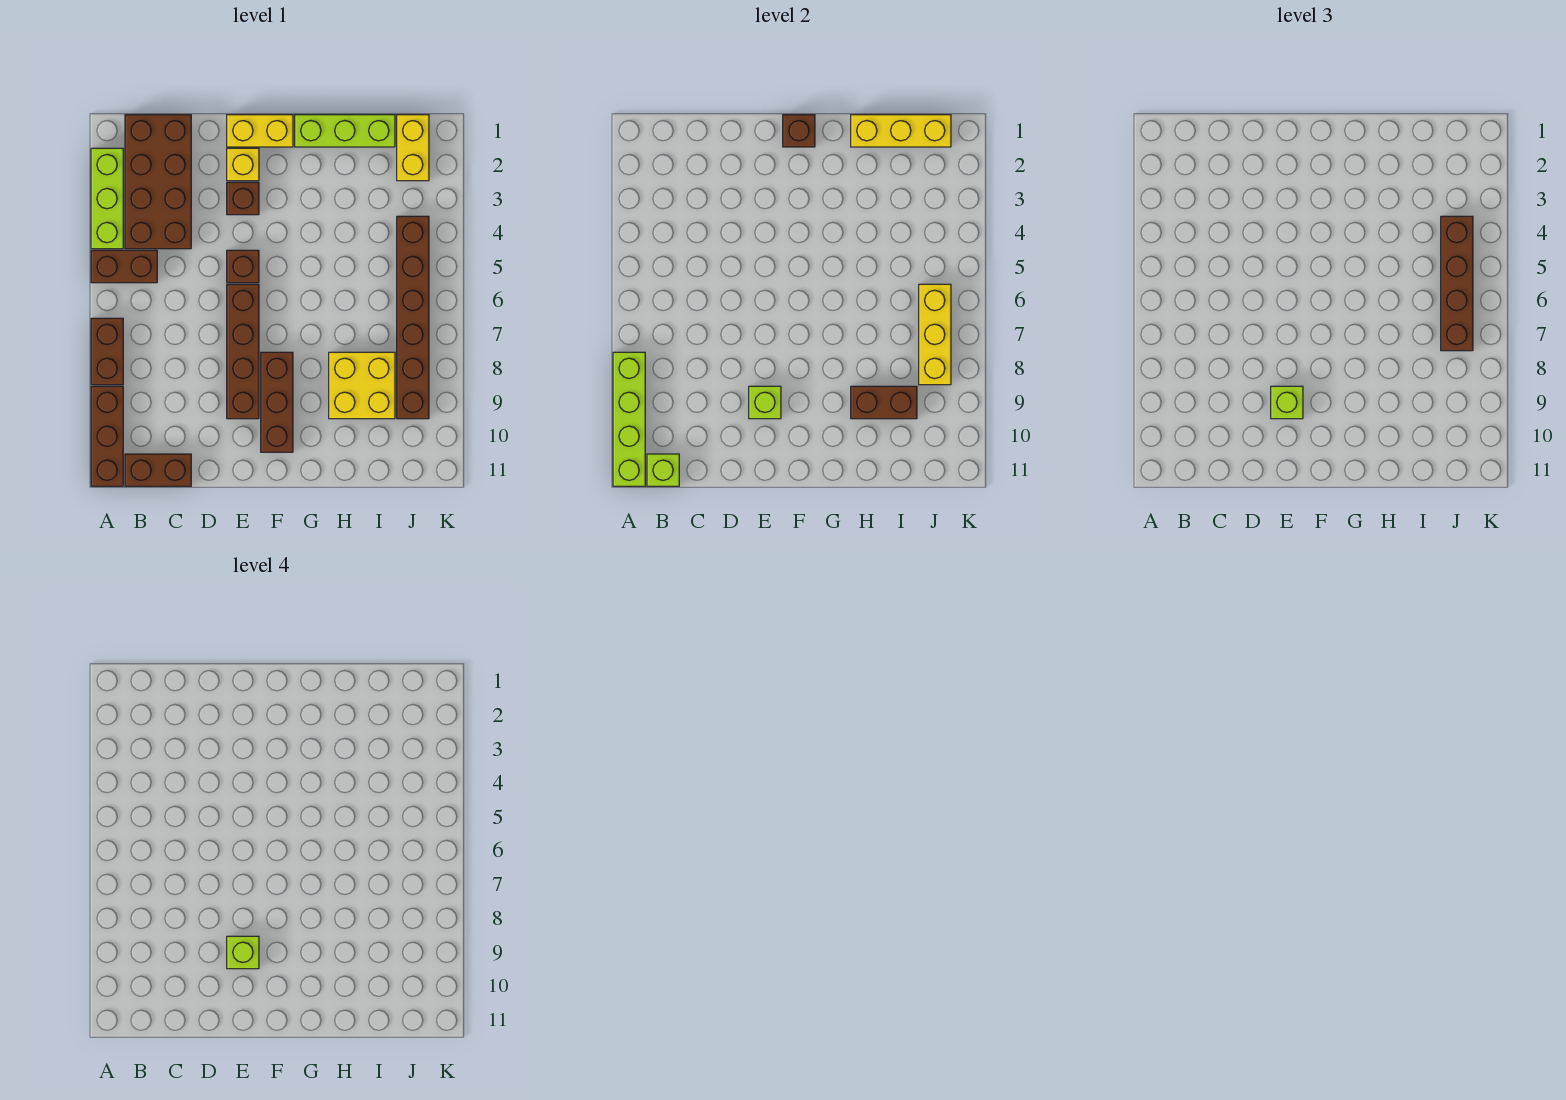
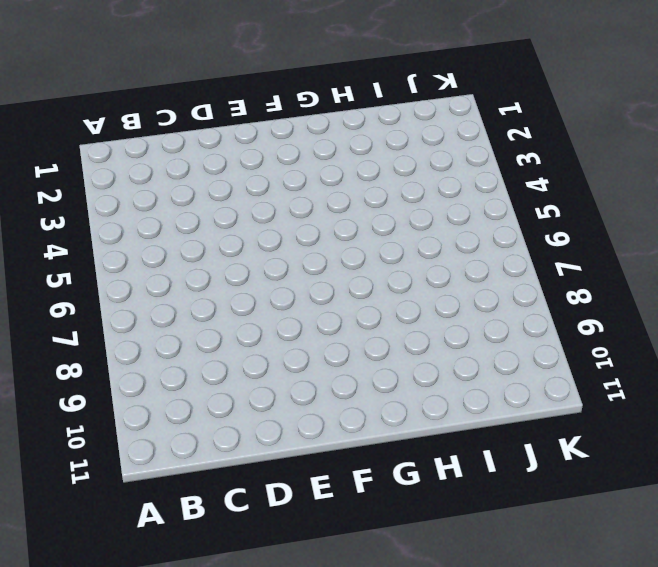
none -> lime 1x3 brick [91,148,123,249]
none -> brown 1x2 brick [91,250,157,283]
none -> brown 1x2 brick [91,318,123,385]

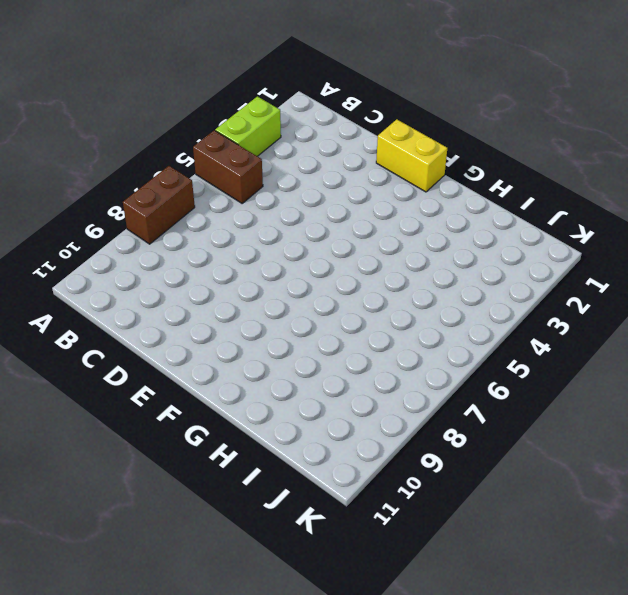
lime 1x2 brick [215,96,281,156] -> lime 1x3 brick [91,148,123,249]
none -> brown 1x3 brick [91,386,123,486]
none -> brown 2x4 brick [125,115,191,249]
none -> brown 1x2 brick [125,454,191,486]

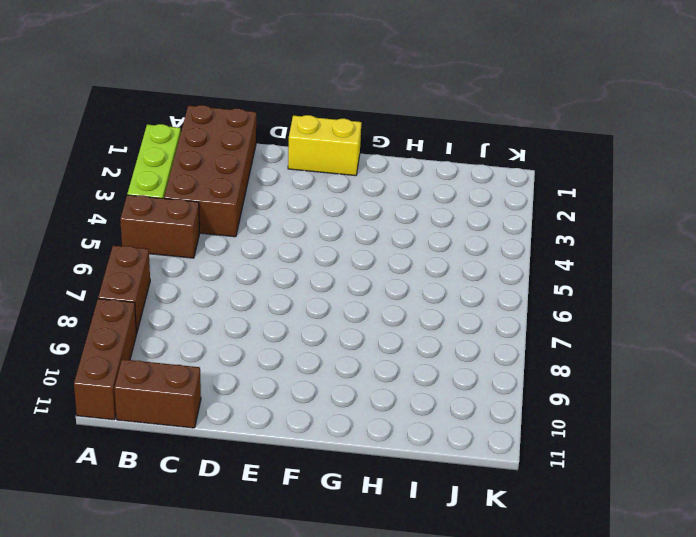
none -> yellow 1x1 brick [227,148,259,181]
none -> brown 1x1 brick [227,182,259,215]
none -> brown 1x1 brick [227,250,259,283]

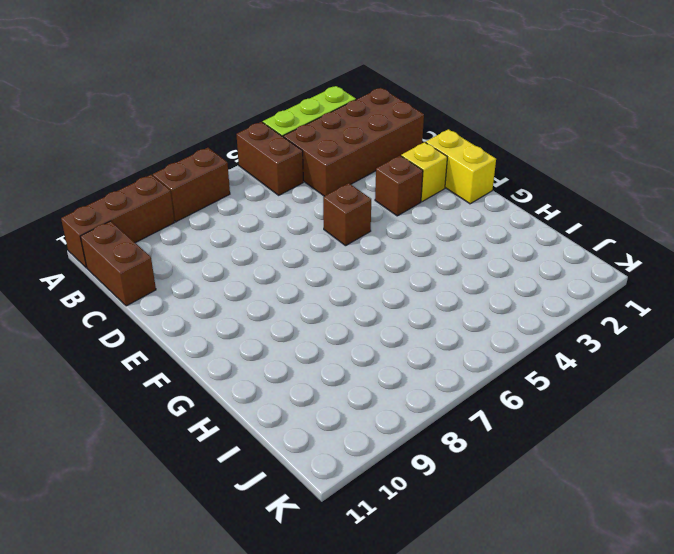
none -> brown 1x4 brick [227,284,259,419]
none -> brown 1x3 brick [261,352,293,452]
none -> lime 1x3 brick [295,115,395,147]

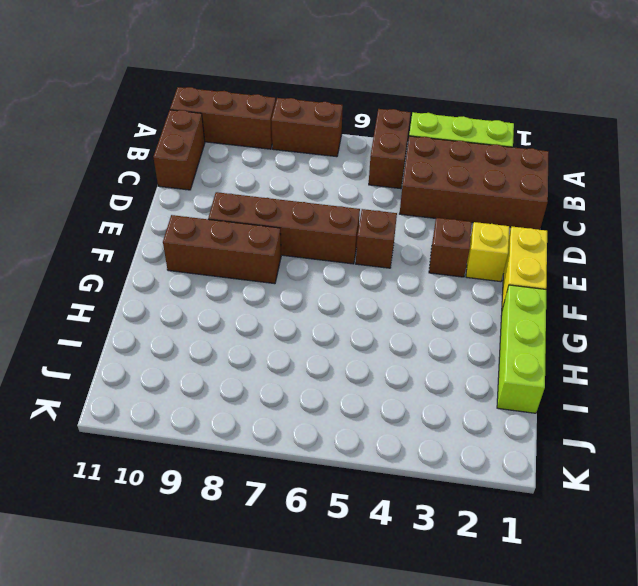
none -> yellow 2x2 brick [329,352,395,419]
none -> yellow 1x2 brick [397,115,429,181]
none -> brown 1x6 brick [397,216,429,419]

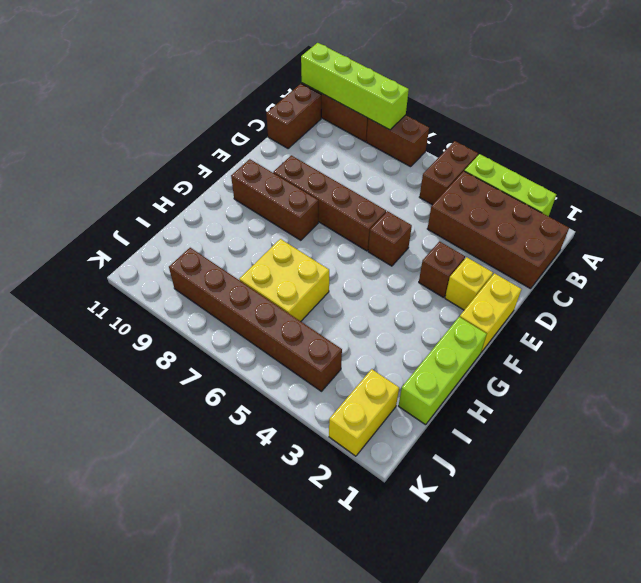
yellow 2x2 brick [239,239,329,321] -> yellow 2x2 brick moved to [329,352,395,419]
yellow 1x2 brick [329,369,399,456] -> yellow 1x2 brick turned to [397,115,429,181]
none -> lime 1x1 brick [647,454,679,486]
none -> lime 1x1 brick [749,386,781,419]
none -> brown 1x1 brick [783,115,815,147]

